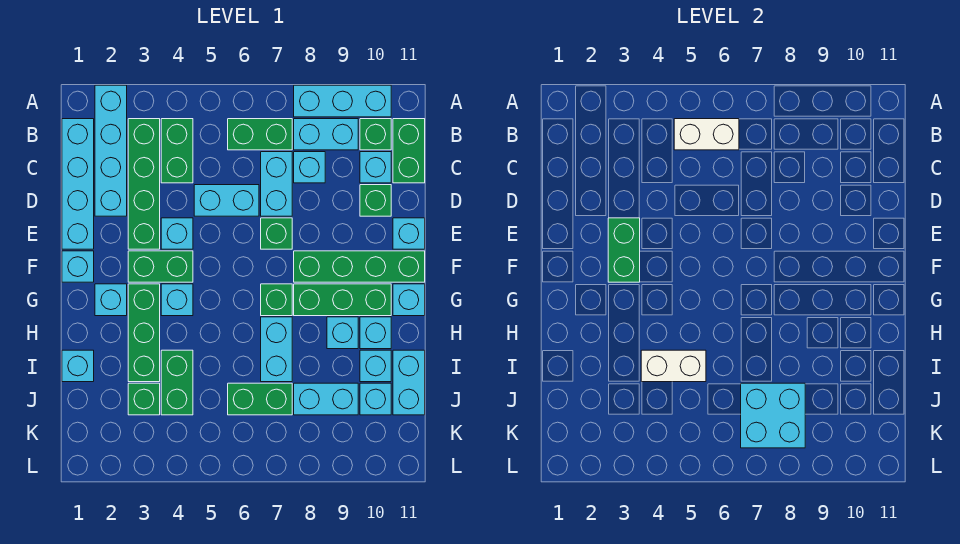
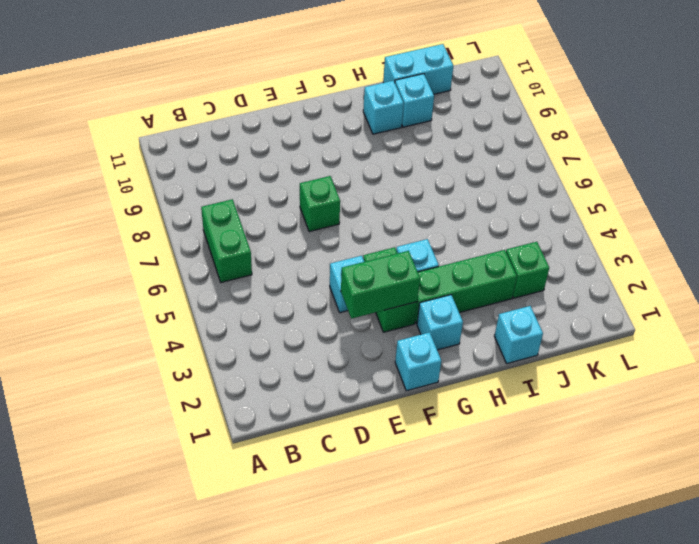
none -> cyan 1x4 brick [95,85,127,216]
none -> cyan 1x3 brick [294,85,391,117]
none -> cyan 1x4 brick [62,119,94,249]
none -> green 1x4 brick [128,119,160,249]

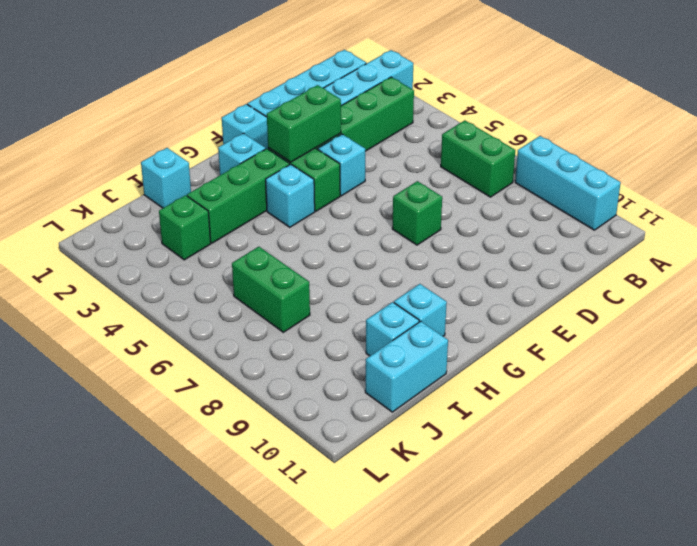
none -> green 1x2 brick [161,119,193,183]
none -> cyan 1x2 brick [294,119,358,150]
none -> green 1x1 brick [360,119,391,150]
none -> green 1x2 brick [393,119,425,183]

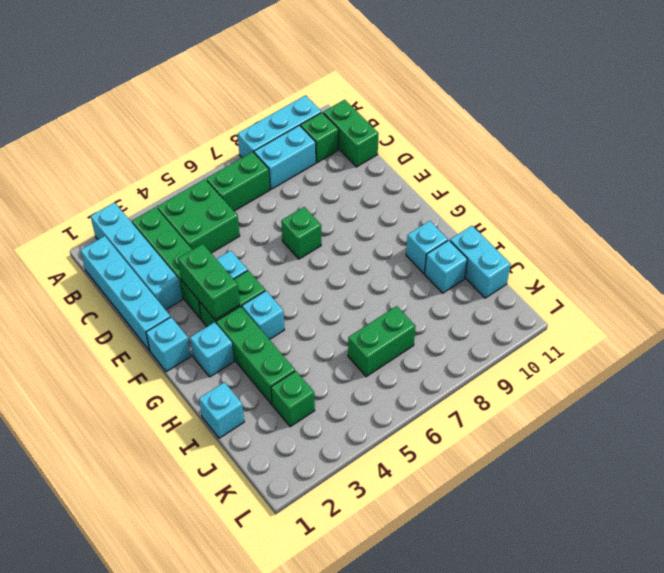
green 2x2 brick [157,179,240,253] -> green 1x2 brick [161,119,193,183]
none -> cyan 1x2 brick [261,152,292,216]
none -> cyan 1x1 brick [294,152,325,183]
none -> cyan 1x1 brick [360,152,391,183]
none -> cyan 1x2 brick [194,185,259,216]

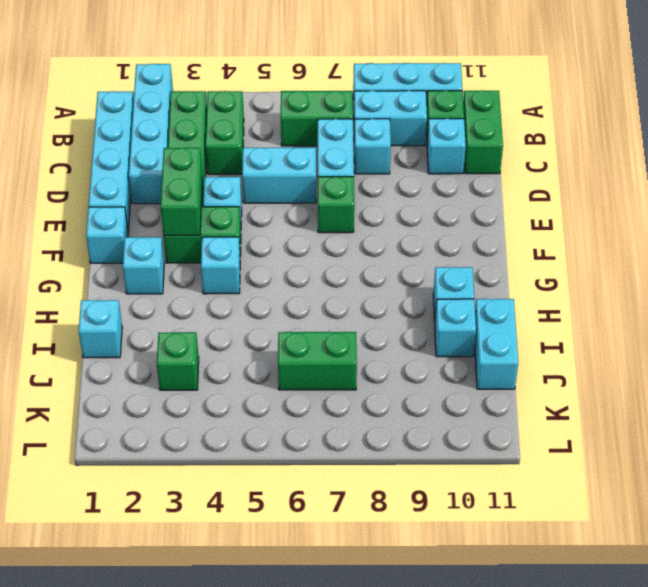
none -> green 1x1 brick [360,185,391,216]
none -> cyan 1x1 brick [393,218,425,249]
none -> green 1x4 brick [294,251,425,282]
none -> green 1x3 brick [128,284,160,382]

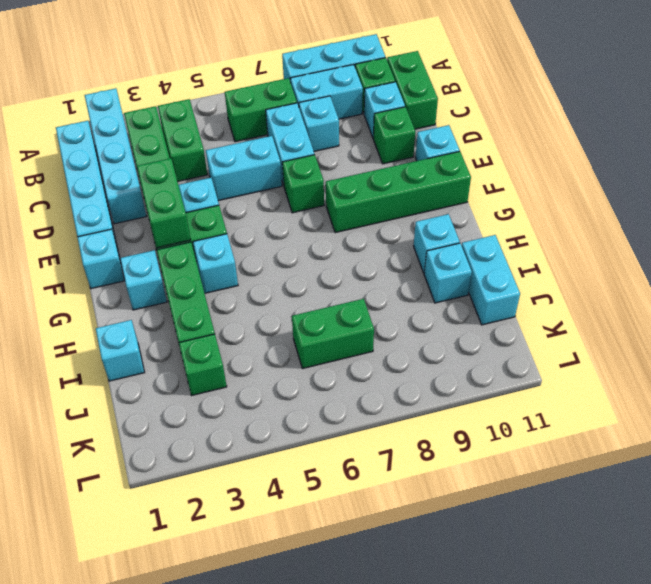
none -> green 1x1 brick [261,284,292,316]
none -> green 1x3 brick [294,284,391,316]
none -> cyan 1x1 brick [393,284,425,316]
none -> cyan 1x2 brick [261,317,292,382]

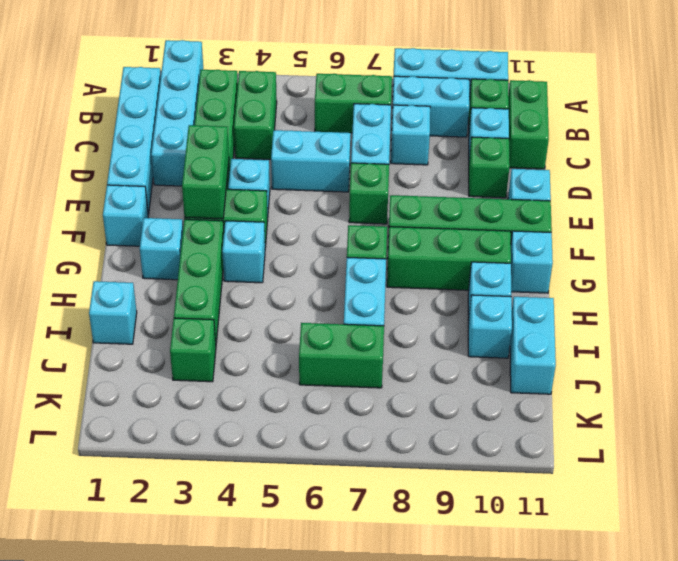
none -> cyan 1x1 brick [327,317,358,349]
none -> green 1x2 brick [161,350,193,415]
none -> cyan 1x2 brick [294,383,358,415]
none -> cyan 1x1 brick [360,383,391,415]

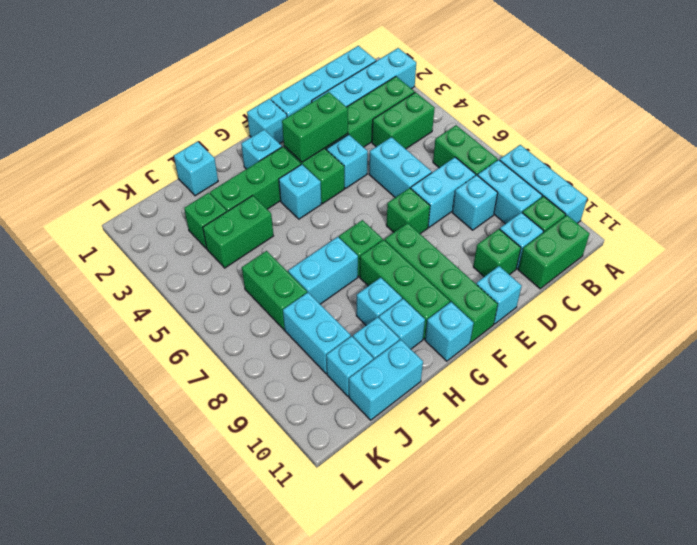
none -> white 1x2 brick [674,119,739,150]
none -> white 1x2 brick [641,350,706,382]
none -> cyan 2x2 brick [741,383,805,448]

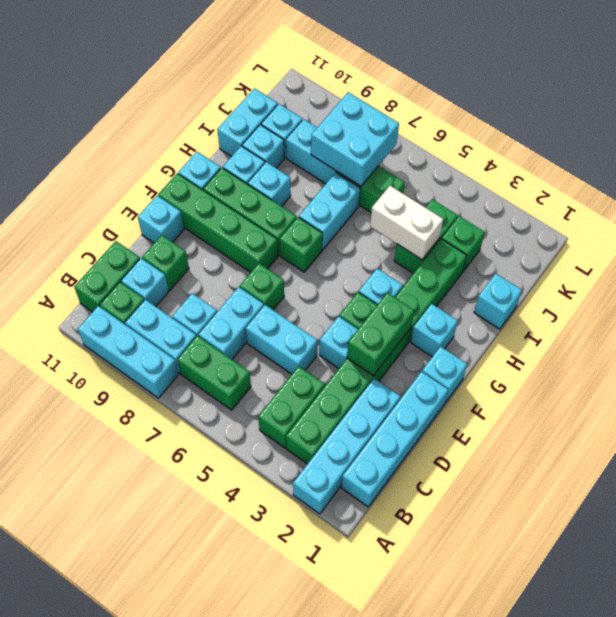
none -> white 1x2 brick [674,119,739,150]

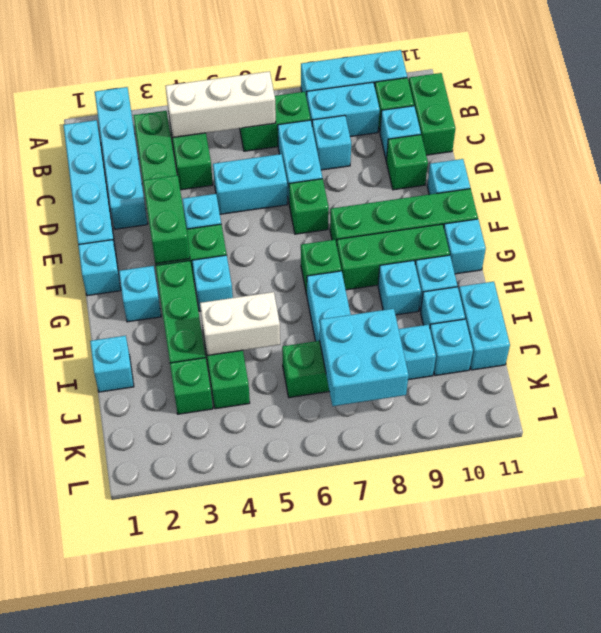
white 1x3 brick [166,71,276,137] -> white 1x2 brick [674,119,739,150]

